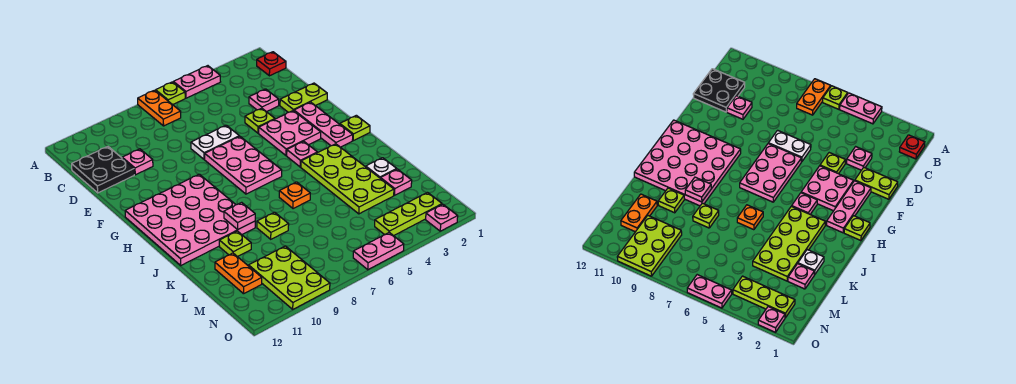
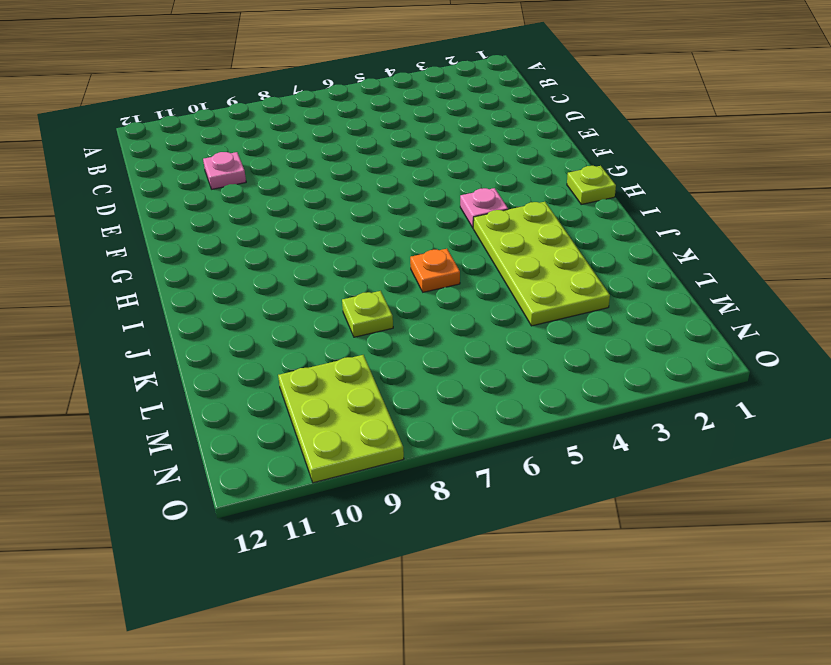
none -> pink 1x2 plate [173,66,220,98]
none -> lime 1x1 plate [156,82,185,105]
none -> orange 1x2 plate [138,90,181,126]

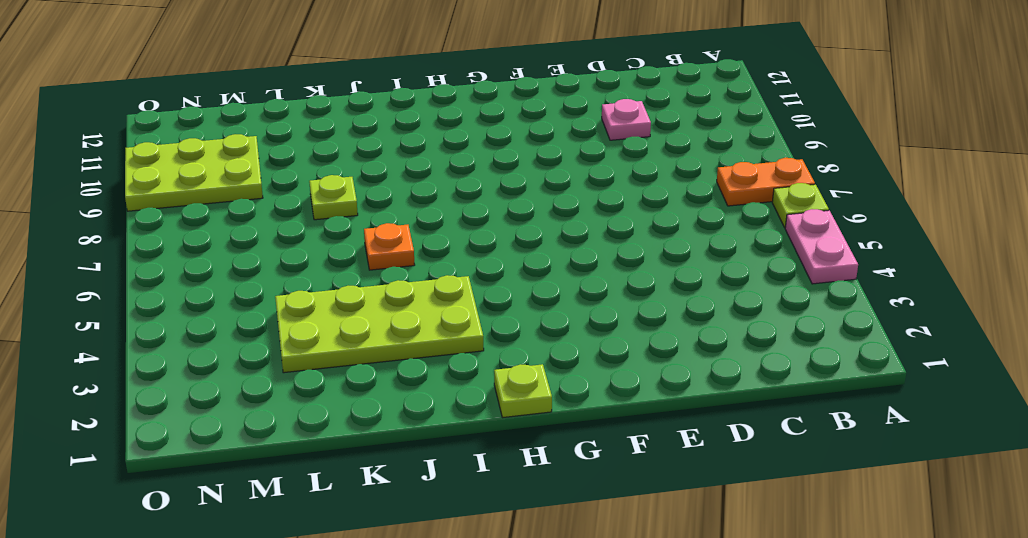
none -> red 1x1 plate [257,52,286,76]
none -> black 2x2 plate [72,146,134,193]
none -> pink 1x1 plate [249,89,279,112]

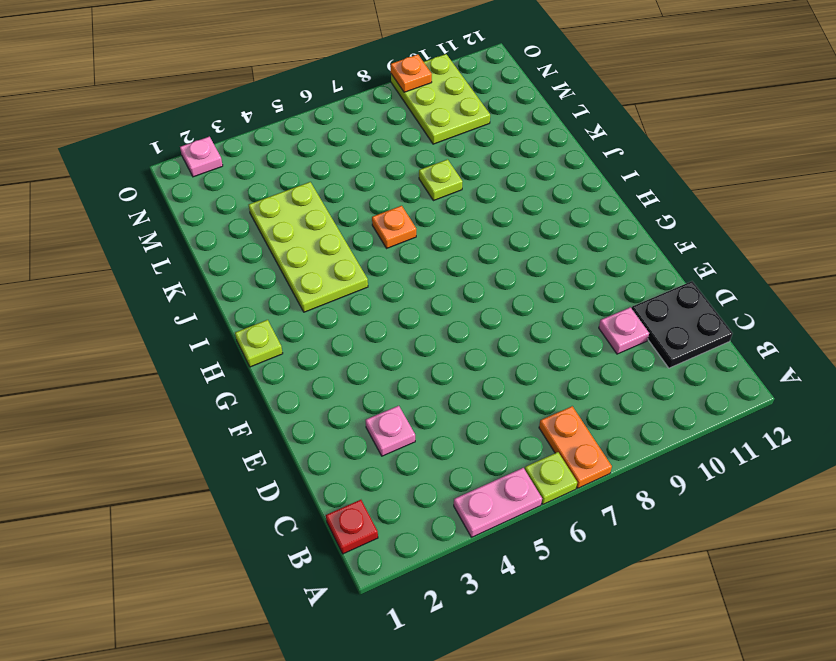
orange 1x1 plate [391,54,432,92] -> none
none -> lime 1x2 plate [280,83,327,112]
none -> lime 1x1 plate [245,108,275,133]
none -> white 1x2 plate [191,125,239,160]

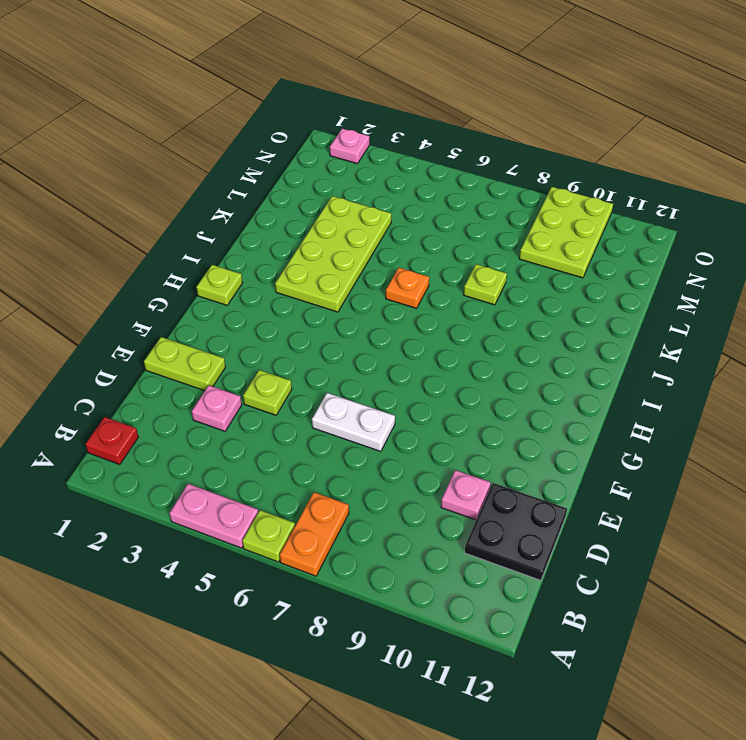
none -> pink 1x3 plate [294,102,353,147]
none -> pink 2x2 plate [259,111,321,156]
none -> pink 2x3 plate [205,136,282,194]

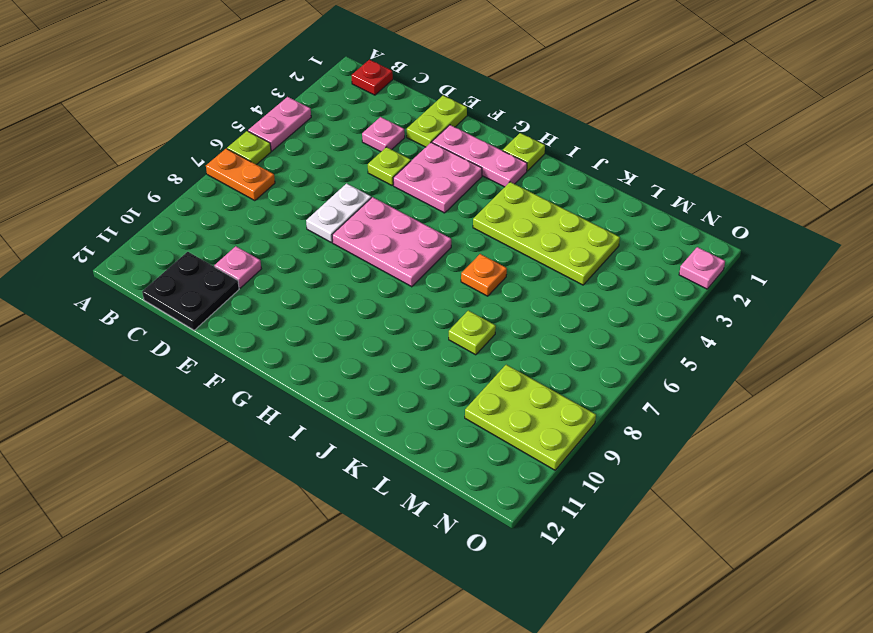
none -> pink 4x4 plate [125,174,255,265]
none -> pink 1x1 plate [287,141,317,167]
none -> white 1x1 plate [366,158,396,179]

